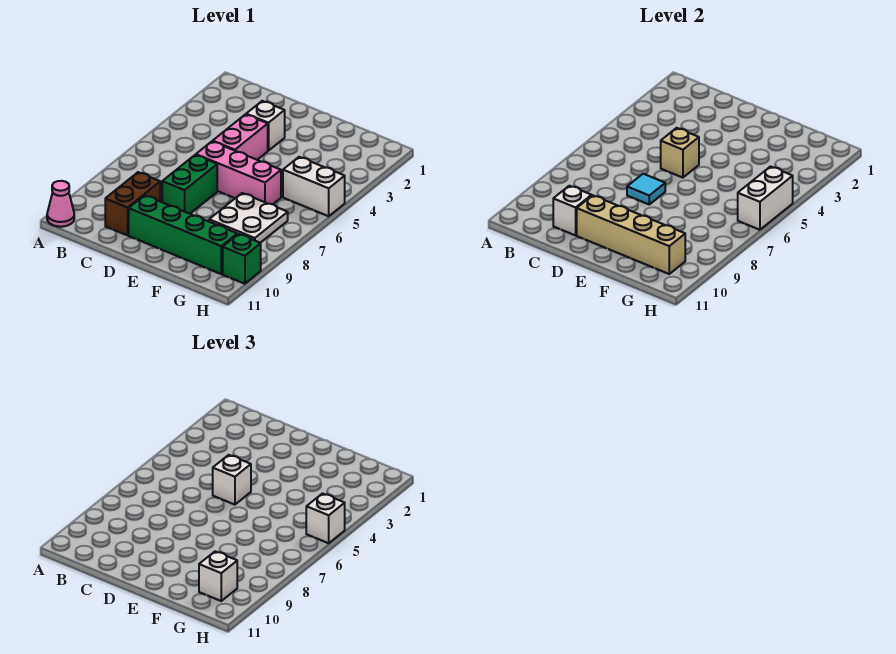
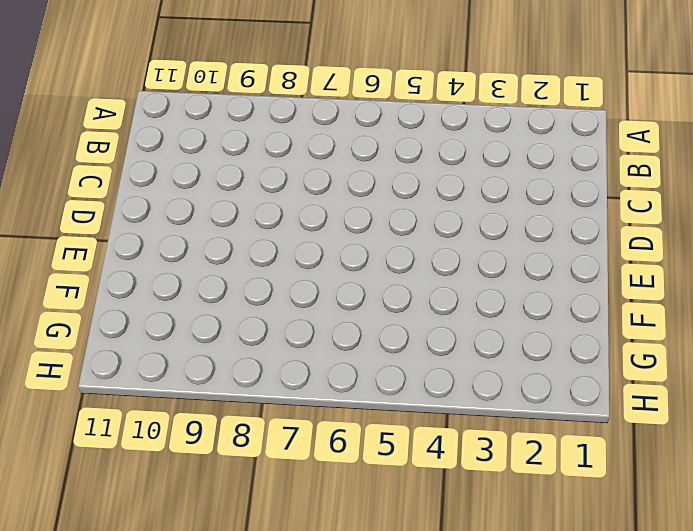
none -> pink 1x1 cone [47,181,74,227]
none -> brown 1x2 brick [105,172,160,235]
none -> white 1x1 brick [246,101,285,151]

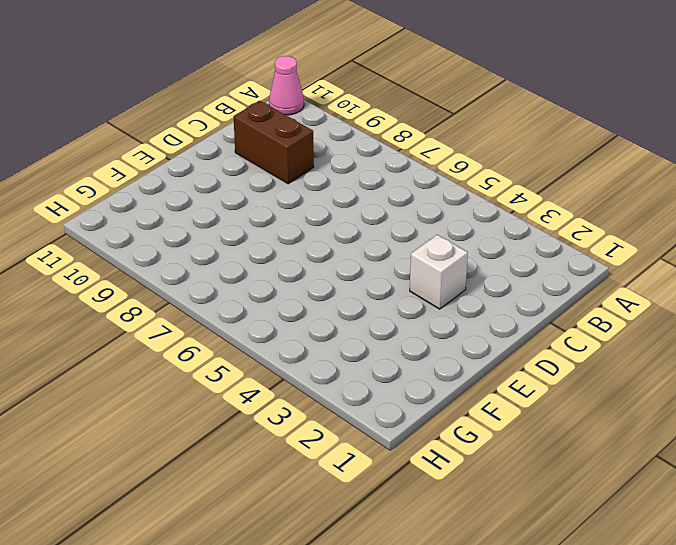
none -> pink 1x2 brick [213,114,268,160]
none -> pink 1x3 brick [196,141,281,204]
none -> green 1x2 brick [162,155,217,214]

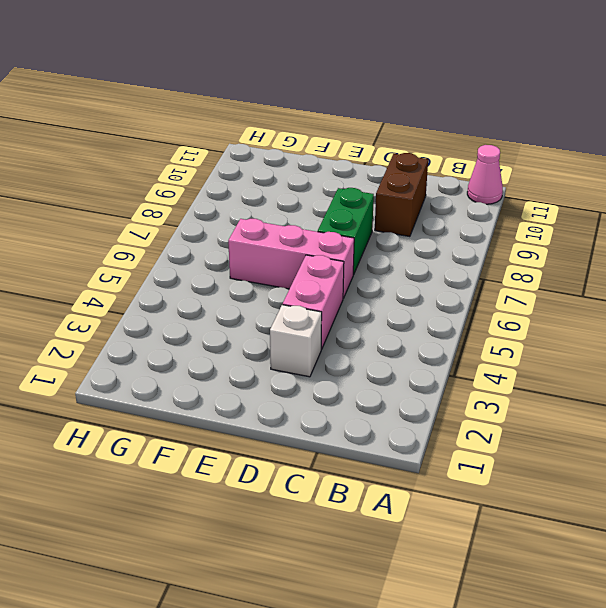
none -> green 1x4 brick [129,195,237,274]
none -> white 2x2 plate [209,193,288,243]
none -> white 1x2 brick [283,157,345,216]

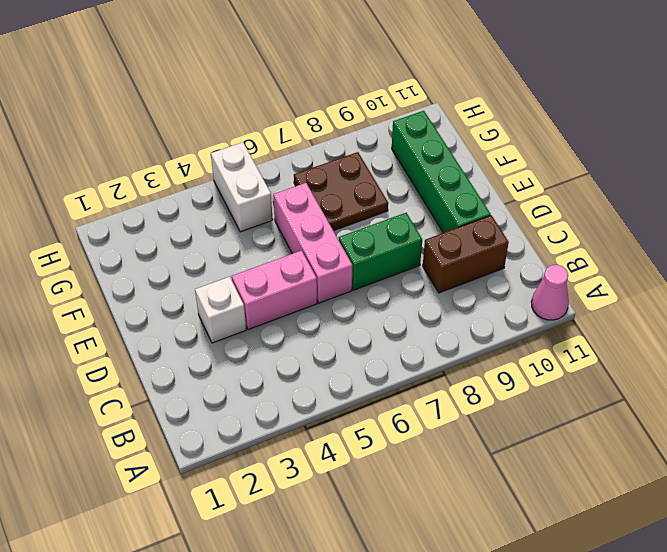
brown 2x2 plate [294,152,388,231] -> white 2x2 plate [209,193,288,243]
none -> green 1x1 brick [223,234,261,284]
none -> white 1x1 brick [553,186,592,235]
none -> tan 1x1 brick [661,128,699,178]

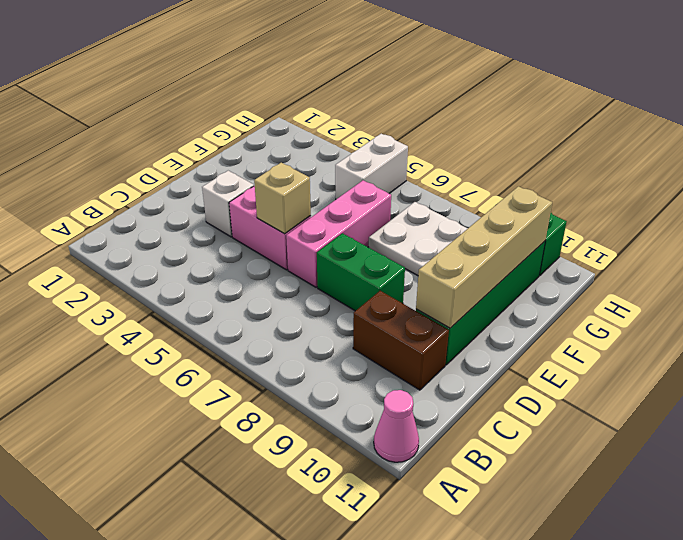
none -> white 1x1 brick [553,186,592,235]
none -> cyan 1x1 tile [627,174,665,204]
none -> white 1x2 brick [738,167,793,230]

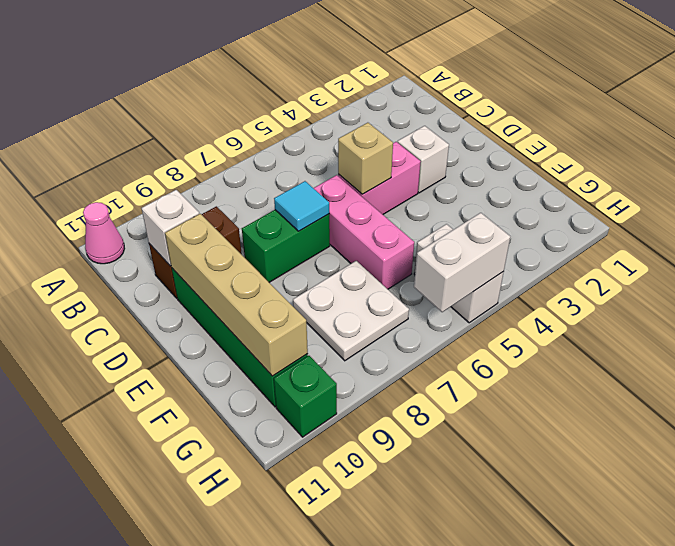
none -> white 1x1 brick [213,455,251,505]
none -> white 1x1 brick [199,551,237,601]
none -> white 1x1 brick [306,494,345,543]

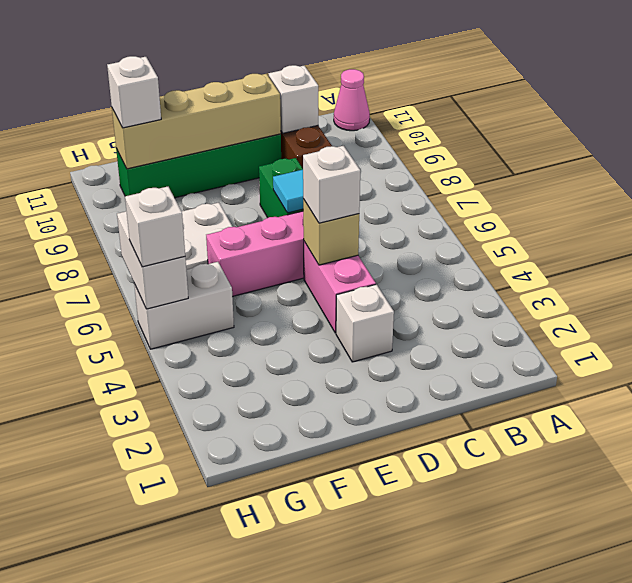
none -> green 1x1 brick [223,234,261,284]

